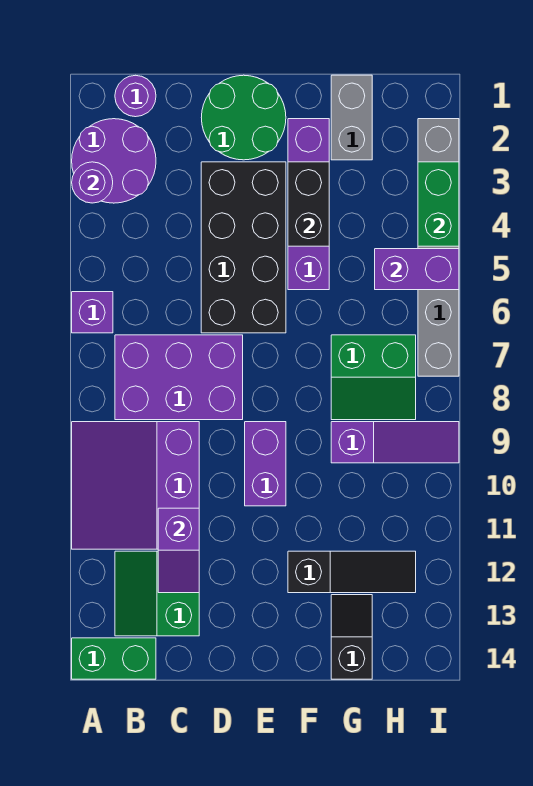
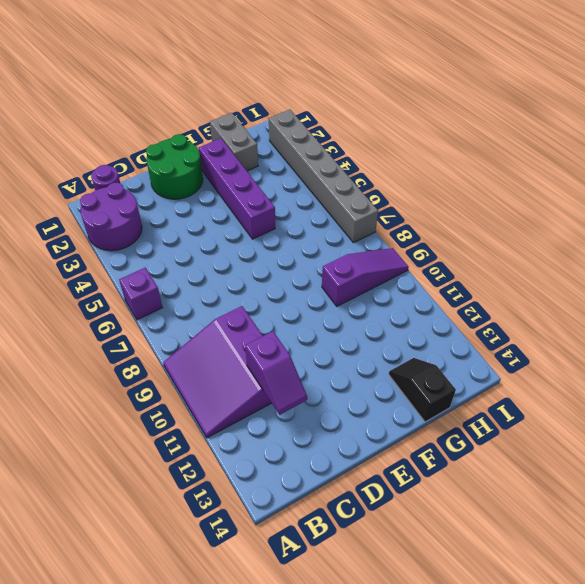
none -> green 1x2 brick [72,638,156,679]
none -> purple 2x3 brick [115,335,243,420]
none -> green 2x2 slope [115,551,199,636]

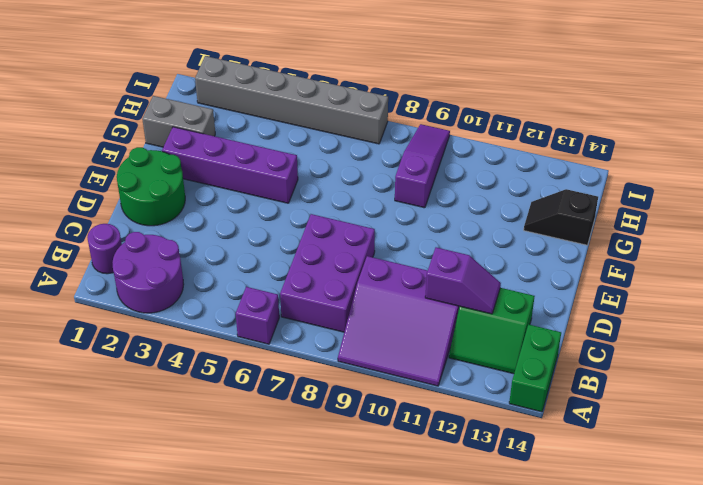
none -> black 2x4 brick [201,162,286,333]
none -> purple 1x2 brick [245,422,286,506]
none -> black 1x3 slope [288,551,416,593]

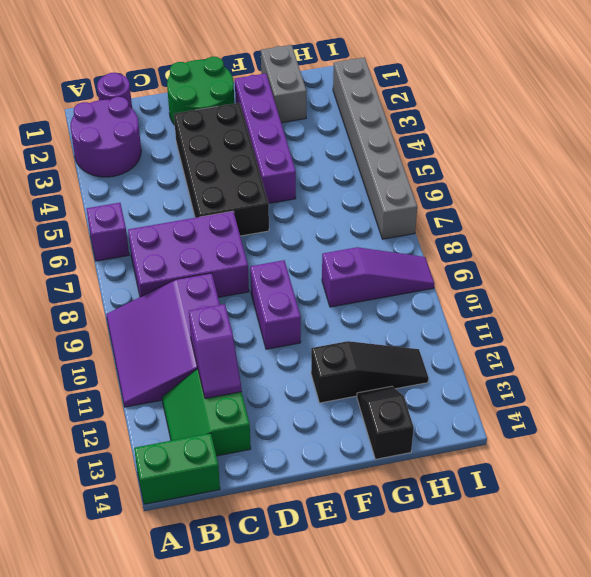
none -> green 2x2 slope [331,335,416,420]
none -> purple 1x1 round brick [72,162,113,203]
none -> black 1x2 brick [288,162,329,246]

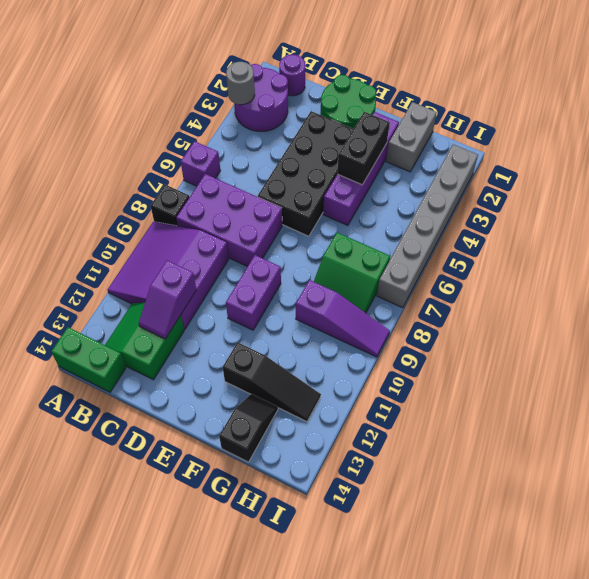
grey 1x1 round brick [226,62,255,105] -> purple 1x1 round brick [72,162,113,203]
black 1x1 brick [151,185,189,226] -> none
none -> purple 1x2 brick [375,249,459,290]
none -> green 1x2 brick [418,162,459,246]

